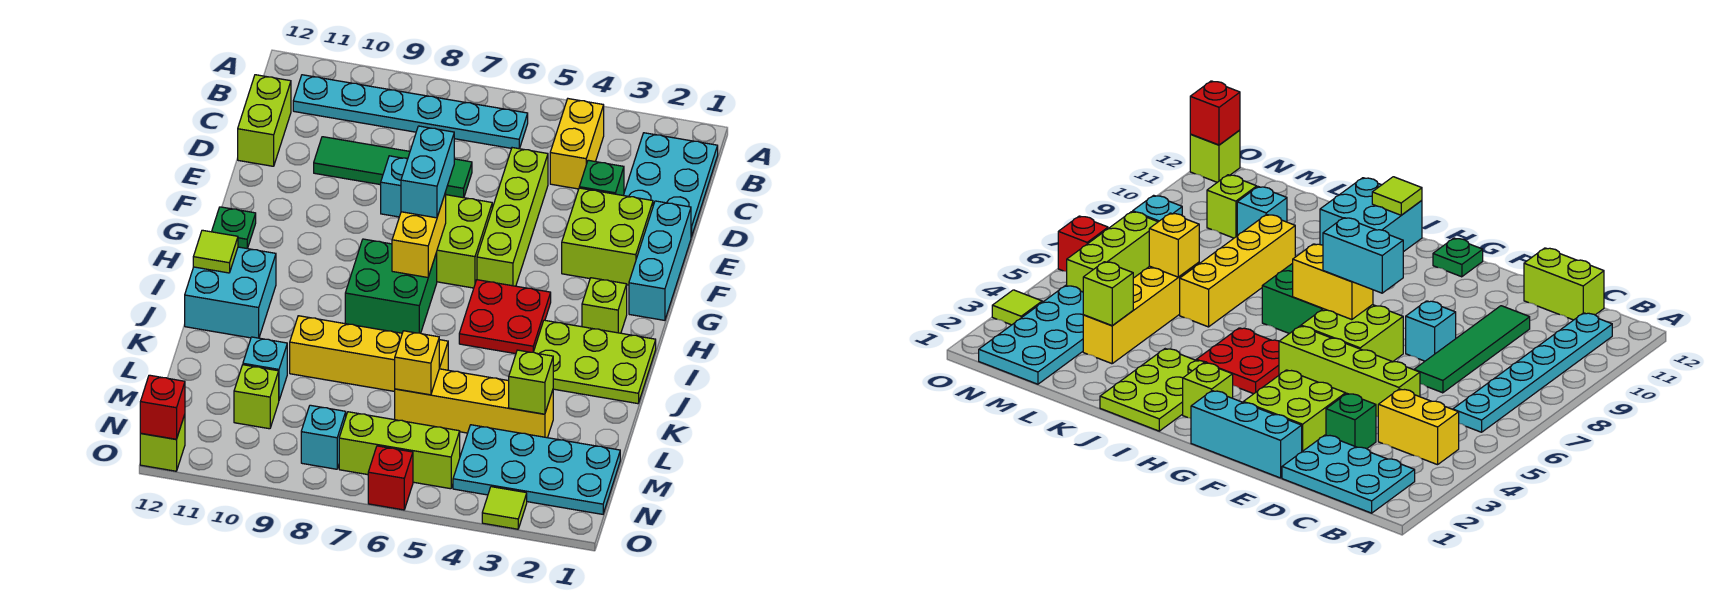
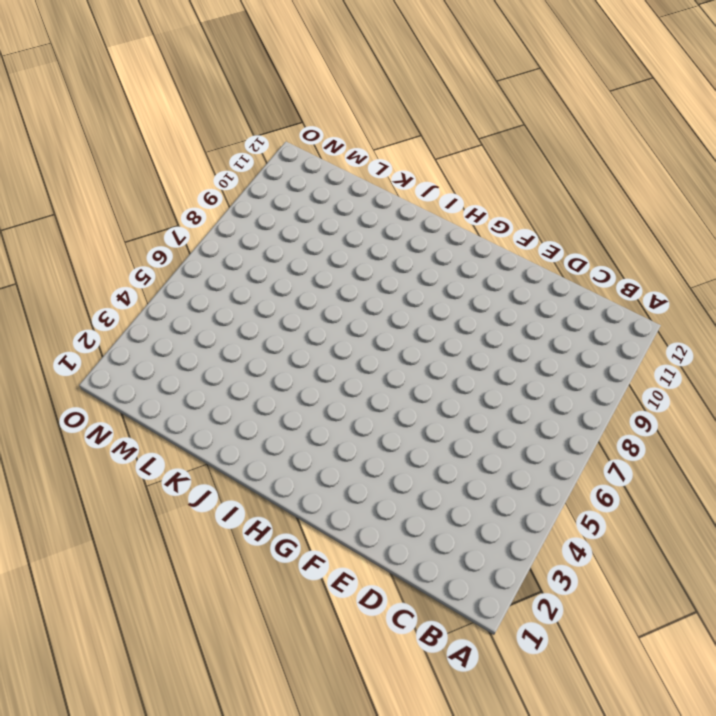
none -> cyan 2x3 plate [623,133,718,237]
none -> yellow 1x2 brick [550,99,604,189]
none -> cyan 1x6 plate [293,75,528,149]
none -> lime 1x2 brick [238,75,291,166]

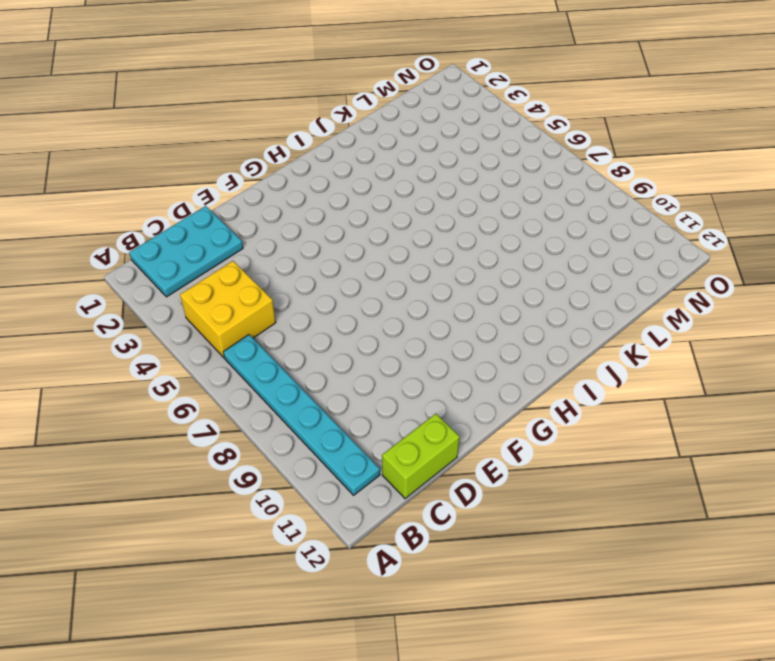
yellow 2x2 brick [180,261,276,358] -> yellow 1x2 brick [550,99,604,189]
none -> green 1x1 brick [579,160,624,195]
none -> lime 1x4 brick [477,148,548,286]
none -> green 1x4 tile [314,137,472,198]
none -> cyan 1x3 brick [629,201,691,320]

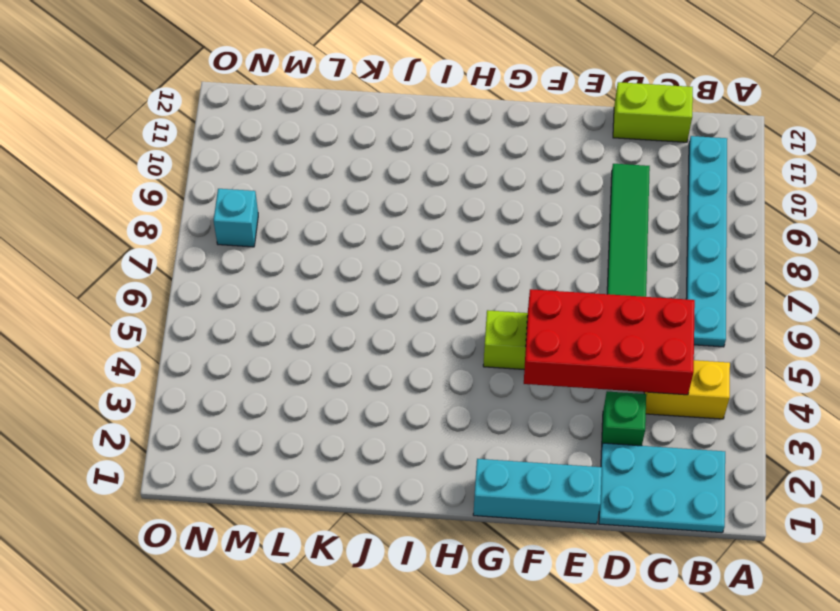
red 2x4 brick [524,289,695,395] -> none
none -> lime 2x2 brick [562,188,653,285]
none -> cyan 1x1 brick [381,156,408,217]
none -> lime 2x2 brick [436,195,492,288]
none -> green 1x1 plate [212,207,256,248]

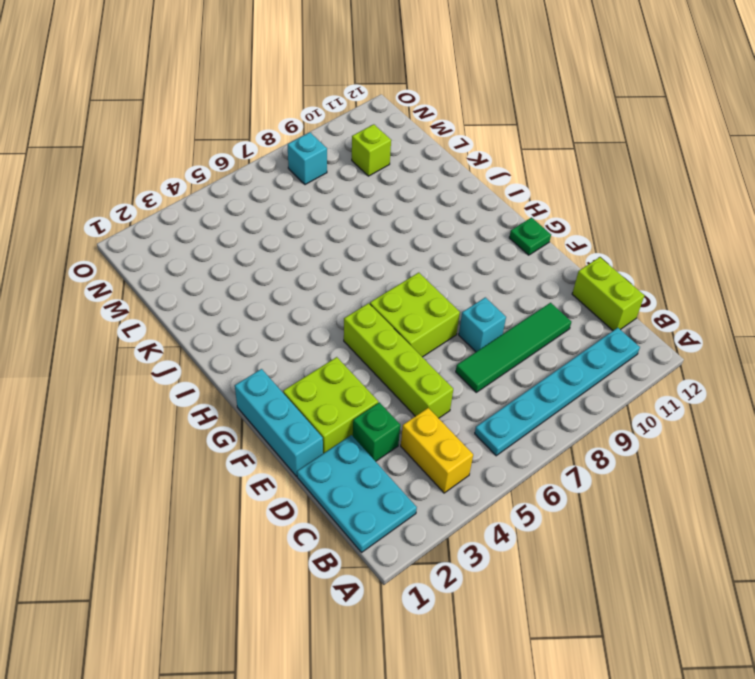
none -> lime 1x1 brick [582,278,627,333]
none -> red 2x2 plate [459,280,551,354]
none -> green 2x2 brick [345,239,437,333]
none -> lime 2x3 plate [534,320,656,404]

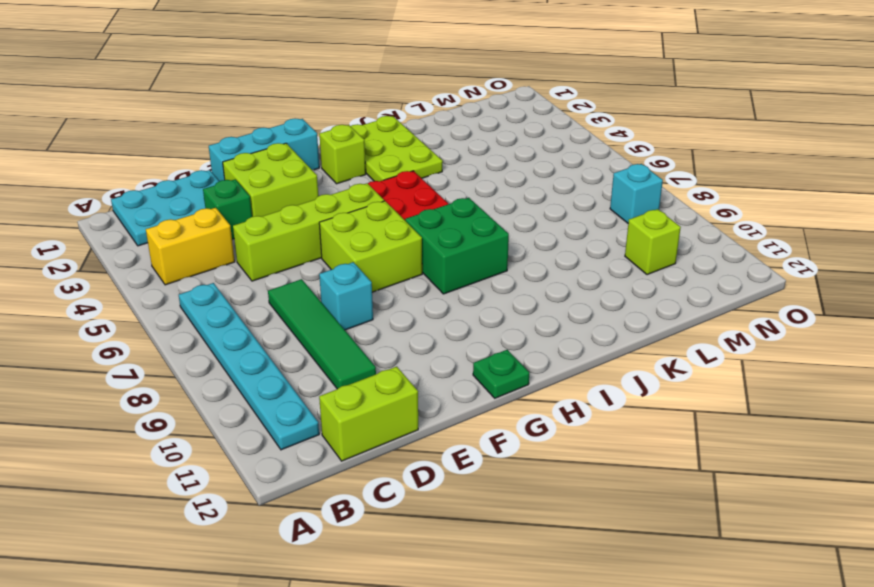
none -> cyan 2x2 brick [185,247,276,338]
none -> yellow 1x4 brick [290,316,448,391]
none -> yellow 1x4 brick [395,369,553,438]
none -> cyan 1x1 brick [243,337,287,400]

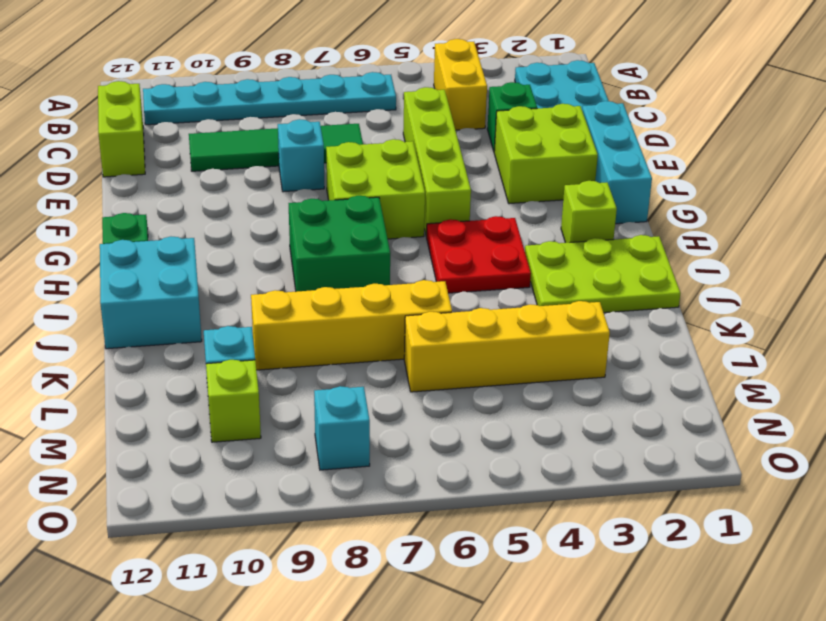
none -> cyan 2x4 plate [453,425,620,514]
none -> lime 1x3 brick [339,412,460,489]
none -> lime 1x1 tile [482,487,527,529]
none -> red 1x1 brick [368,446,413,510]

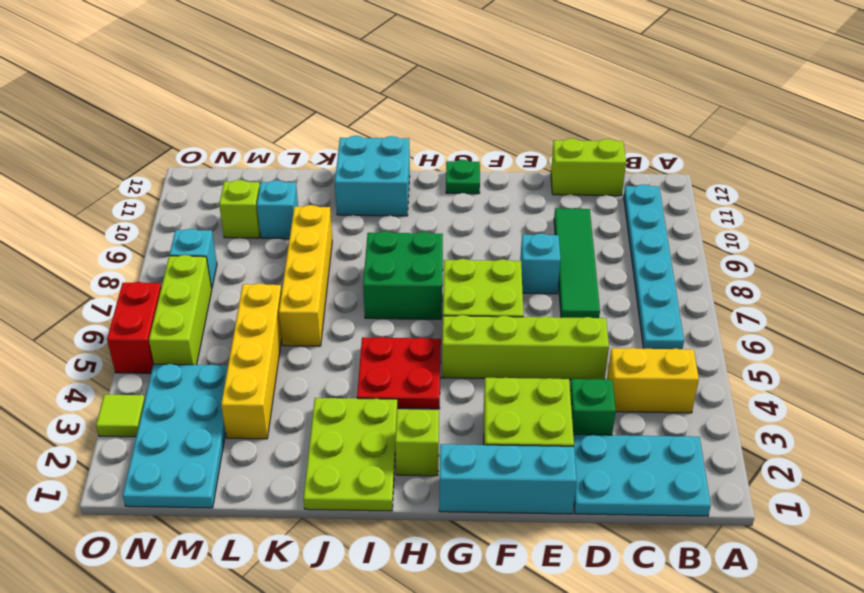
red 1x2 brick [107,282,161,373] -> red 1x1 brick [368,446,413,510]
none -> lime 1x1 brick [140,415,185,471]
none -> yellow 1x2 brick [392,192,446,277]
none -> lime 1x1 tile [193,230,238,273]
none -> lime 1x1 brick [509,350,553,414]

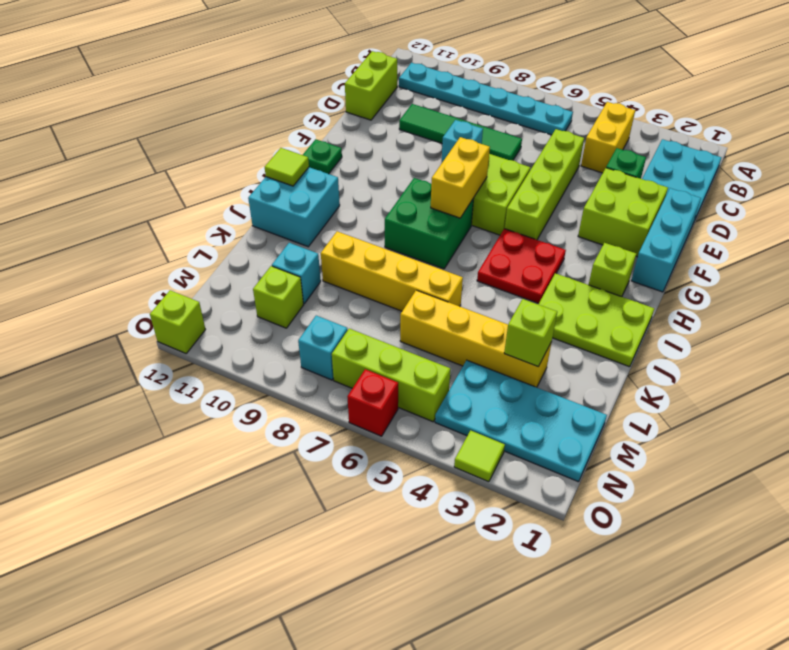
none -> yellow 1x1 brick [395,331,440,395]
none -> red 1x1 brick [140,375,185,439]
none -> cyan 1x2 brick [401,126,454,218]

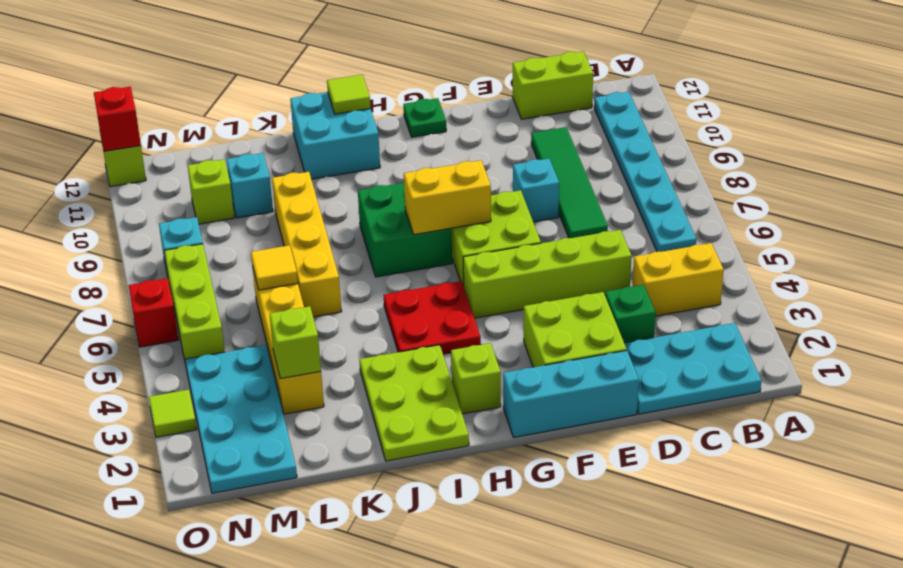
yellow 1x1 tile [251,245,298,290] -> yellow 1x1 brick [395,331,440,395]
none -> cyan 1x2 brick [401,126,454,218]

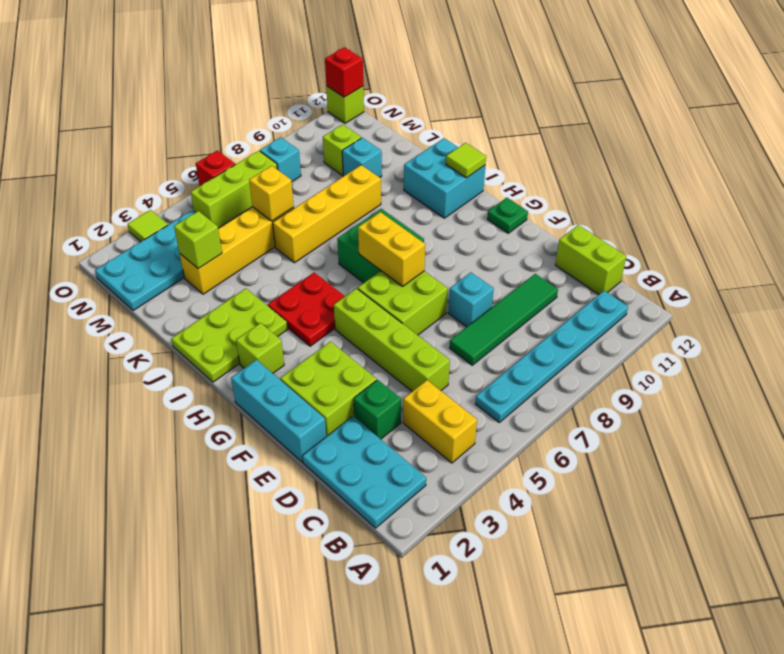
none -> cyan 1x2 brick [401,126,454,218]

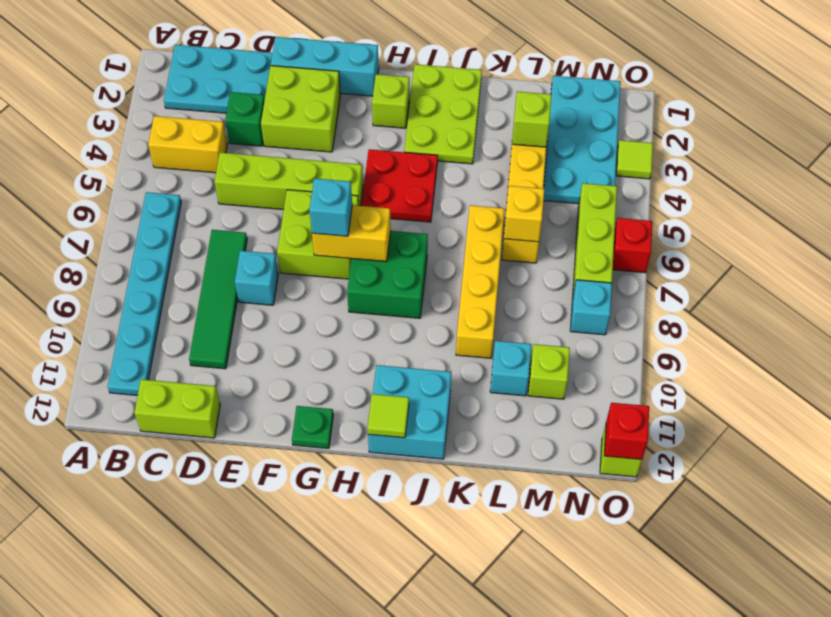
cyan 1x1 brick [309,178,352,236] -> cyan 1x2 brick [401,126,454,218]

